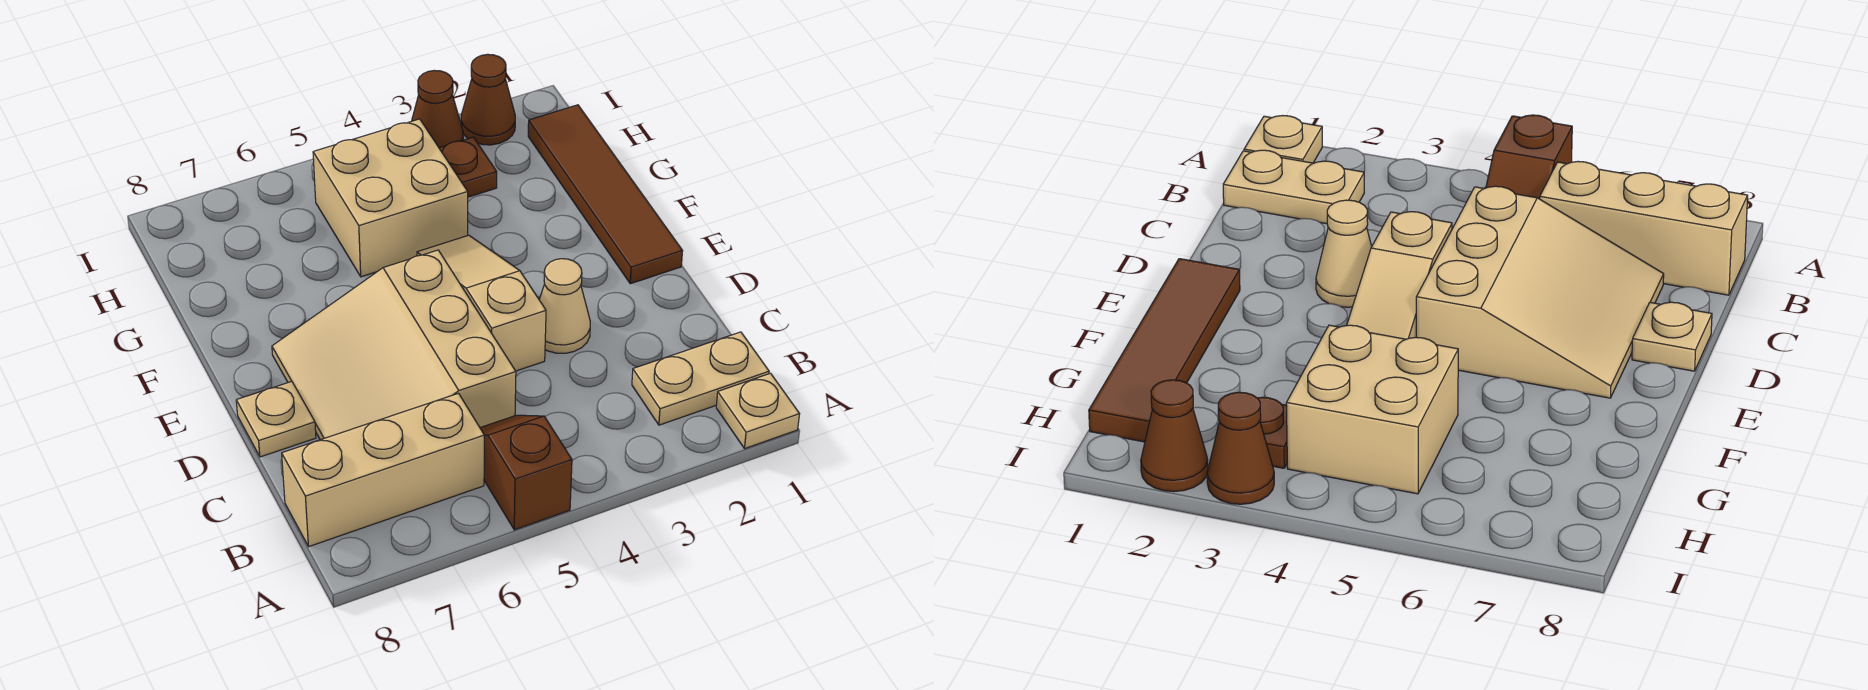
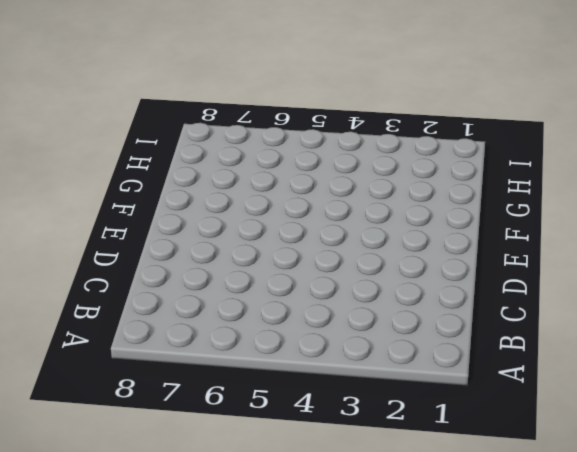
none -> tan 1x1 plate [716,373,800,448]
none -> brown 1x2 slope [480,415,572,530]
none -> tan 1x2 plate [632,332,769,425]

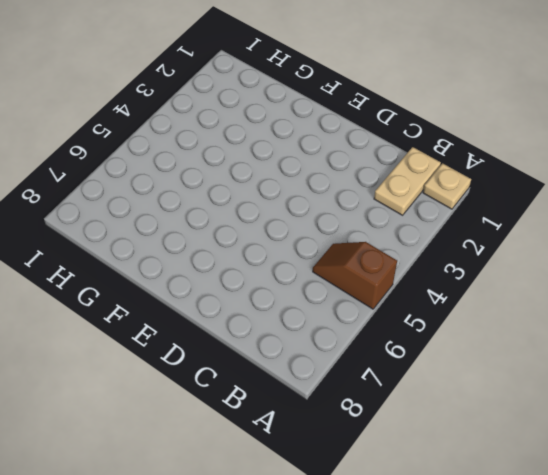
none -> tan 1x3 brick [282,393,484,546]
none -> tan 3x3 slope [272,250,516,440]
none -> tan 1x1 cone [539,259,590,353]

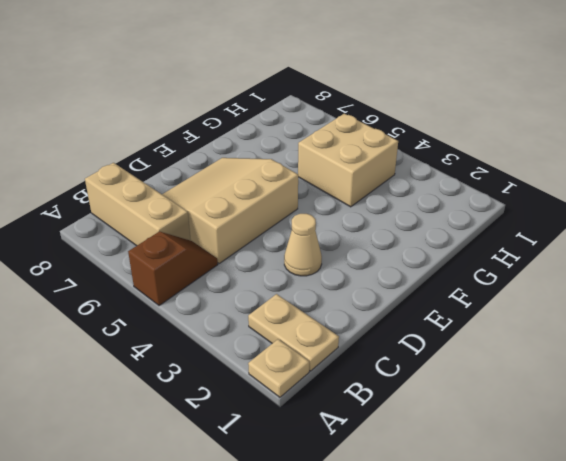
none -> tan 1x3 slope [417,235,546,371]
none -> tan 1x1 plate [236,381,316,457]
none -> brown 1x4 tile [528,105,683,284]

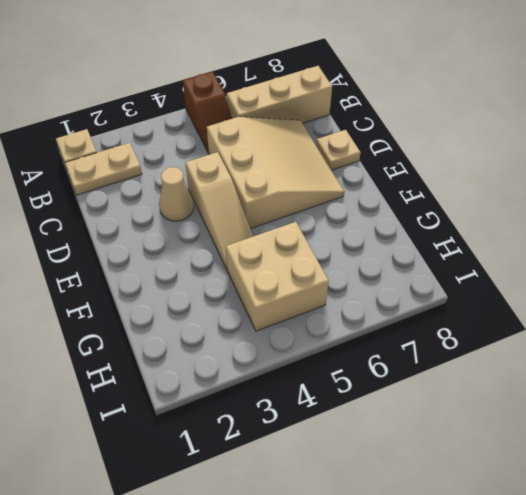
none -> brown 1x4 tile [528,105,683,284]
none -> brown 1x1 plate [439,137,497,197]
none -> brown 1x1 cone [461,54,515,145]

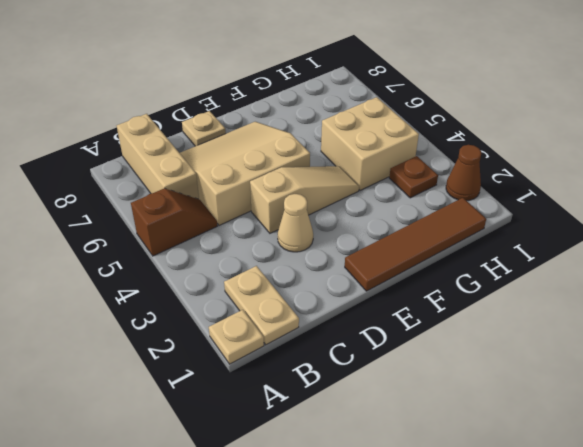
none -> brown 1x1 cone [412,70,463,148]

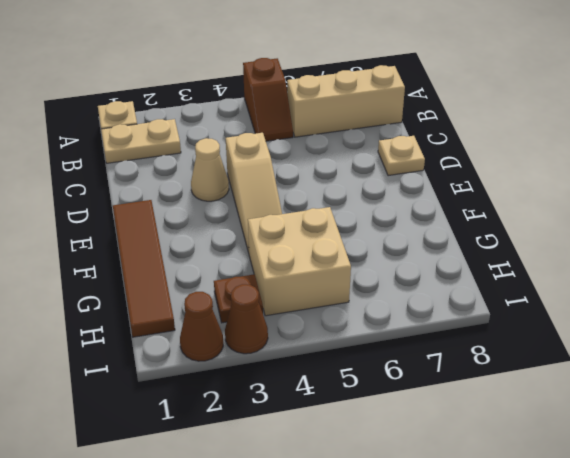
none -> tan 3x3 slope [272,250,516,440]

